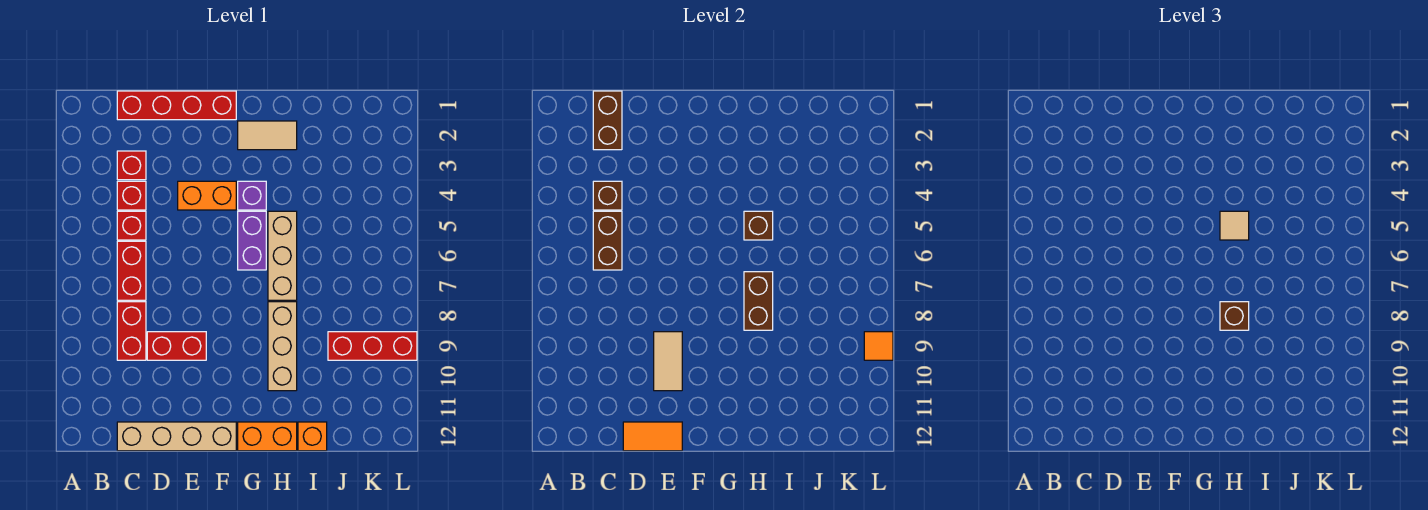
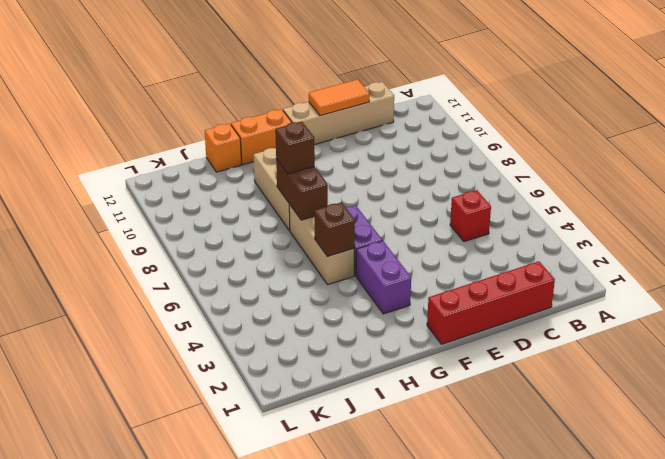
purple 1x2 brick [356,241,411,314] -> purple 1x1 brick [238,181,266,210]
none -> red 1x1 brick [117,151,146,180]
none -> red 1x1 brick [117,181,146,210]
none -> red 1x2 brick [117,241,146,300]

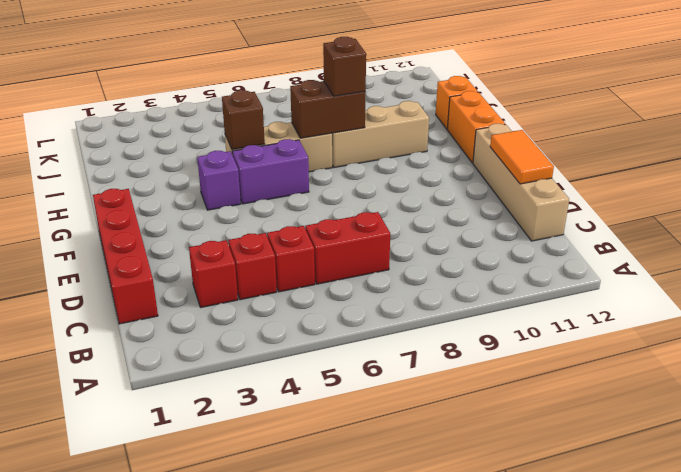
none -> red 1x2 brick [117,302,146,360]
none -> red 1x2 brick [147,332,206,360]
none -> orange 1x2 brick [178,181,236,210]

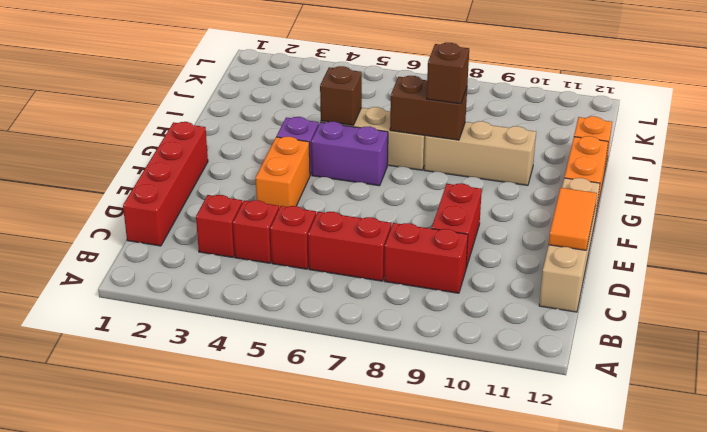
none -> tan 1x2 tile [238,121,297,150]
none -> red 1x3 brick [328,332,417,360]
none -> brown 1x2 brick [593,91,622,150]

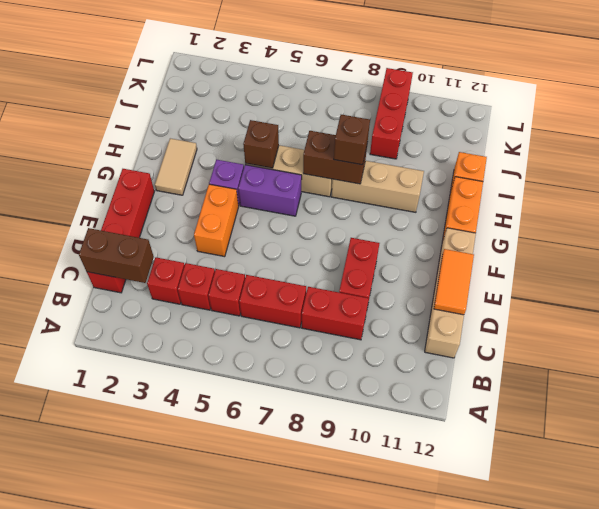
none -> brown 1x1 brick [593,181,622,210]
none -> brown 1x2 brick [593,211,622,270]
none -> tan 1x2 tile [654,332,682,391]

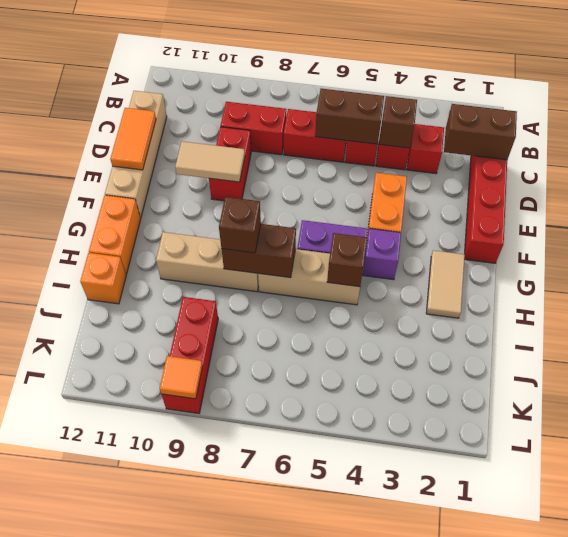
none -> tan 1x1 tile [1220,211,1249,240]

